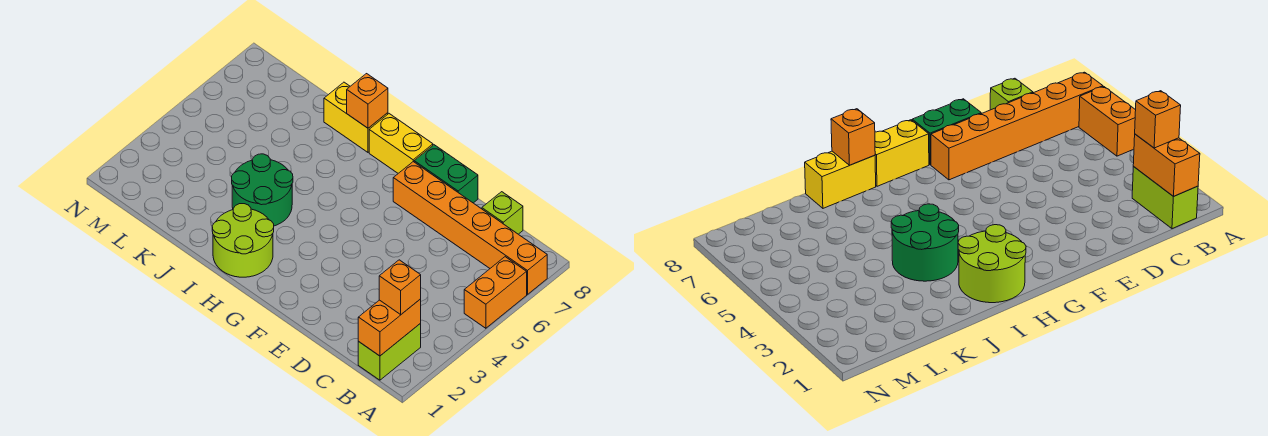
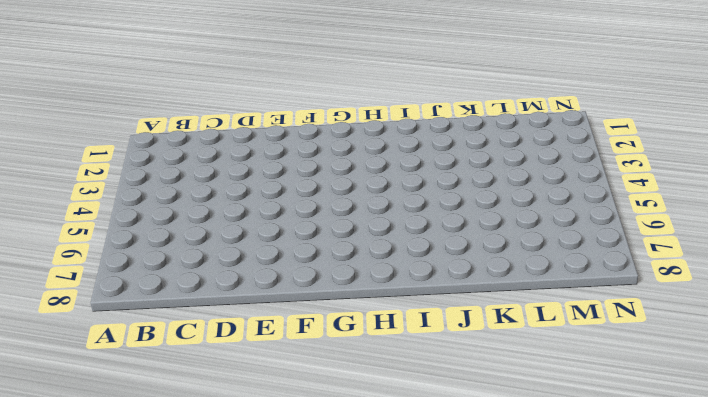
none -> orange 1x2 brick [464,257,527,328]
none -> orange 1x6 brick [393,162,547,294]
none -> lime 1x2 brick [358,323,421,380]

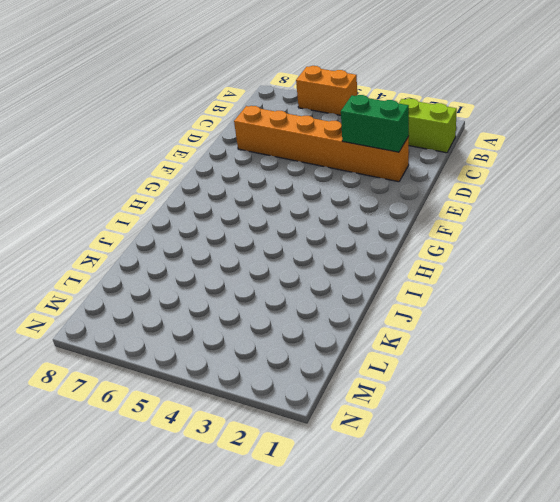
orange 1x6 brick [234,106,409,182] -> orange 1x6 brick turned to [393,162,547,294]
green 1x2 brick [341,95,409,152] -> green 1x2 brick turned to [414,145,478,203]
none -> lime 1x1 brick [482,192,523,234]
none -> yellow 1x2 brick [369,114,433,173]
none -> lime 2x2 round brick [212,204,274,277]

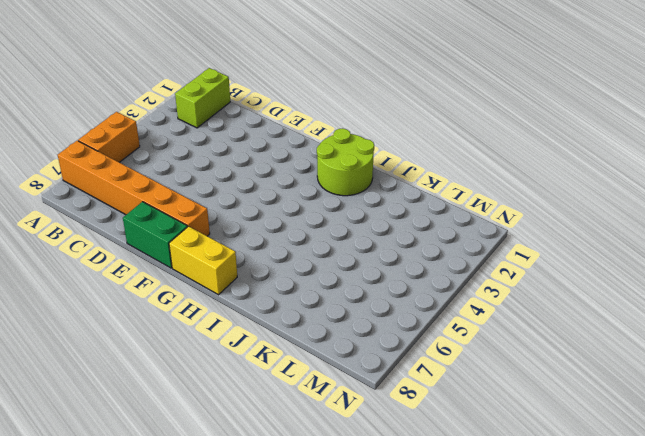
none -> lime 1x1 brick [482,192,523,234]
none -> green 2x2 round brick [232,154,293,226]
none -> yellow 1x2 brick [324,82,388,152]

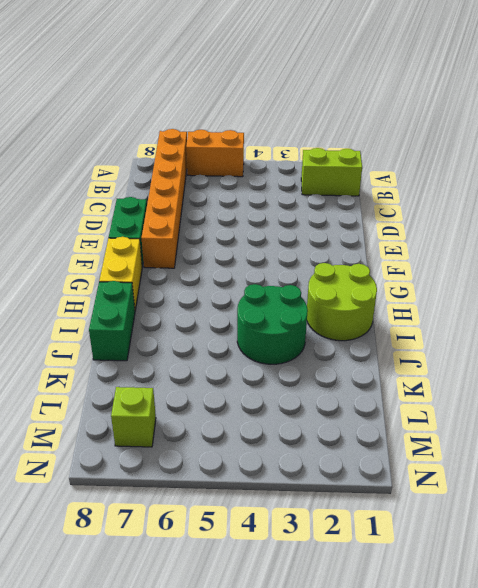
green 1x2 brick [89,281,135,361] -> yellow 1x2 brick [324,82,388,152]
lime 1x1 brick [111,387,156,447] -> lime 1x1 brick moved to [482,192,523,234]
none -> orange 1x2 brick [358,299,421,356]
none -> orange 1x1 brick [347,74,388,128]
none -> orange 1x1 brick [379,260,421,314]

